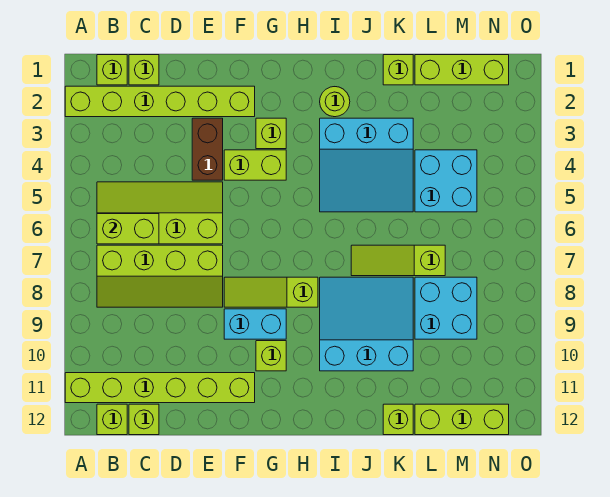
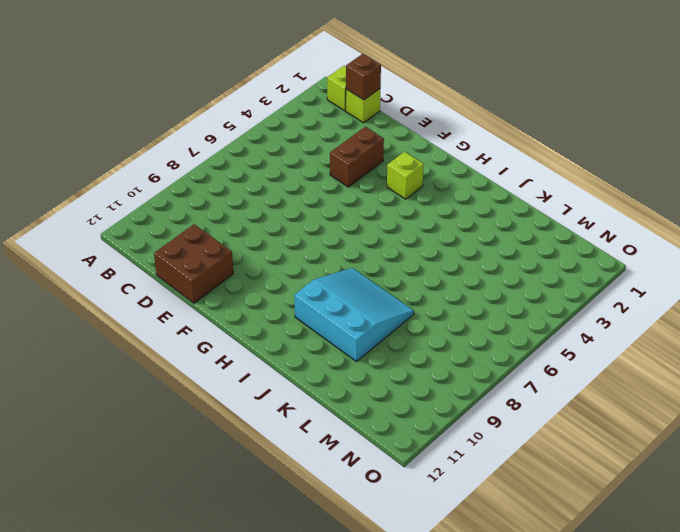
brown 1x1 brick [346,54,381,100] -> none
brown 2x2 brick [154,224,233,303] -> lime 1x6 brick [65,373,255,403]
none -> lime 1x6 brick [65,86,255,117]
none -> lime 2x4 slope [97,182,223,244]
none -> lime 2x4 slope [97,245,223,307]

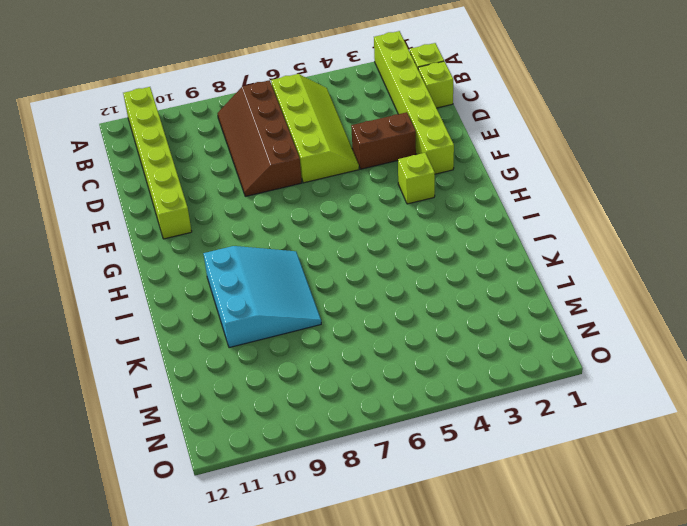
brown 2x4 slope [217,80,302,196] -> lime 2x4 slope [97,245,223,307]
none -> lime 1x1 brick [97,404,127,435]
none -> lime 1x1 brick [129,404,159,435]
none -> lime 1x2 brick [224,150,286,180]

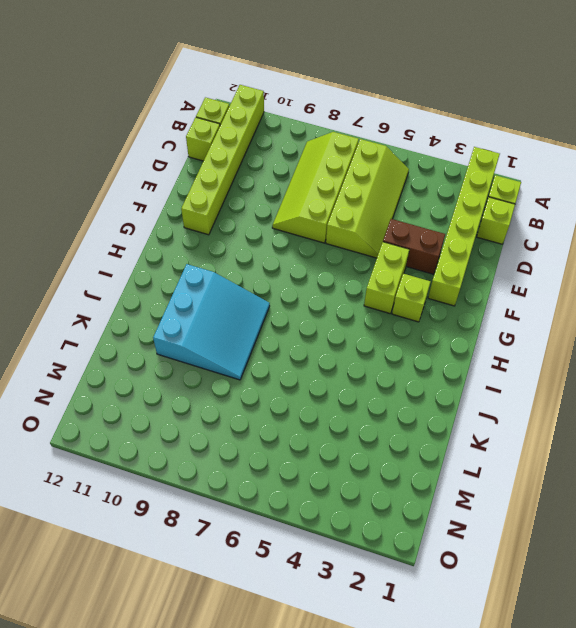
none -> lime 1x3 slope [224,277,318,307]
none -> cyan 1x2 brick [224,309,286,339]
none -> lime 1x1 brick [256,341,286,371]

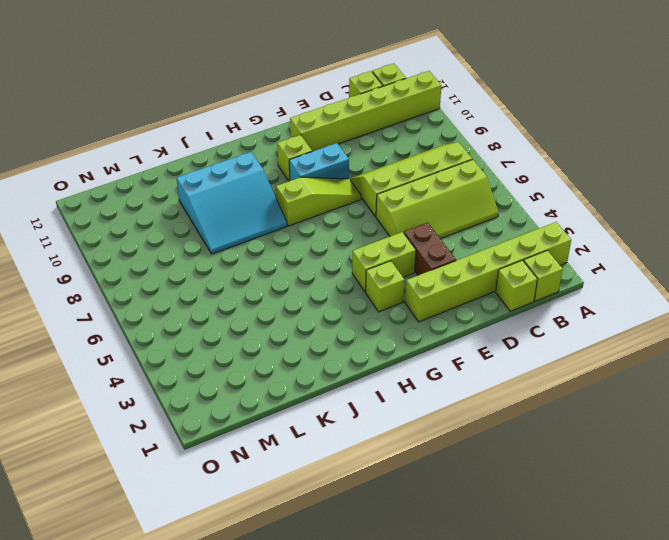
none -> lime 1x1 round brick [320,87,350,117]
none -> cyan 3x3 slope [320,118,413,212]
none -> lime 1x3 slope [351,245,445,276]

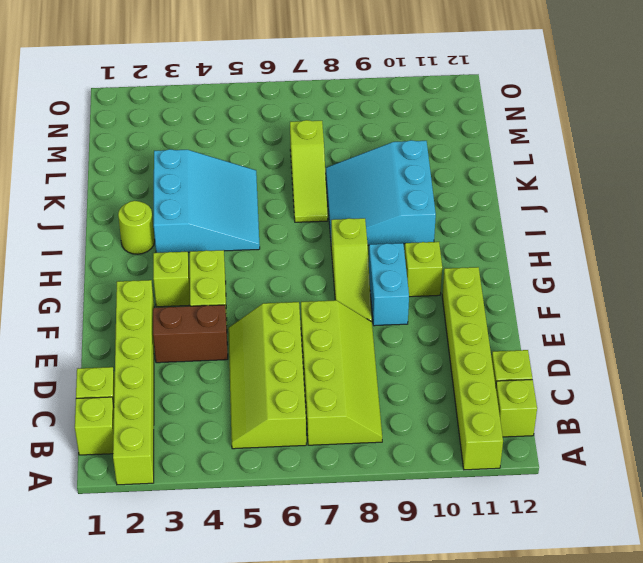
none -> lime 1x1 brick [383,55,413,85]
none -> lime 1x1 brick [383,404,413,435]
none -> lime 1x3 brick [415,55,509,85]

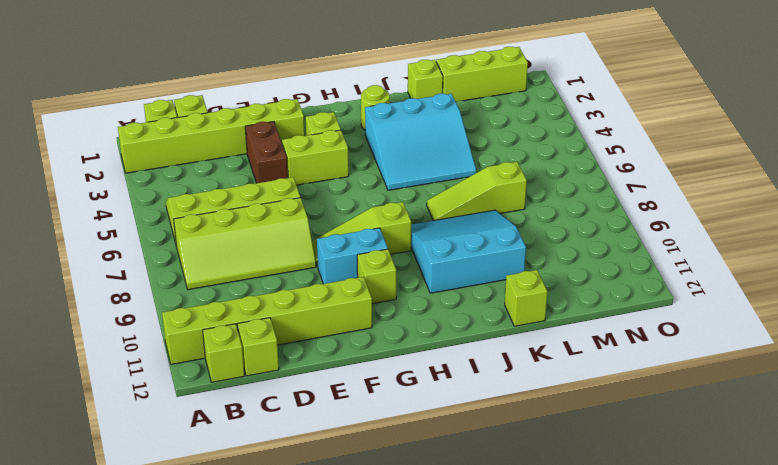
none -> cyan 2x2 brick [415,150,477,212]
none -> cyan 2x2 brick [415,277,477,339]
none -> lime 1x3 brick [415,404,509,435]

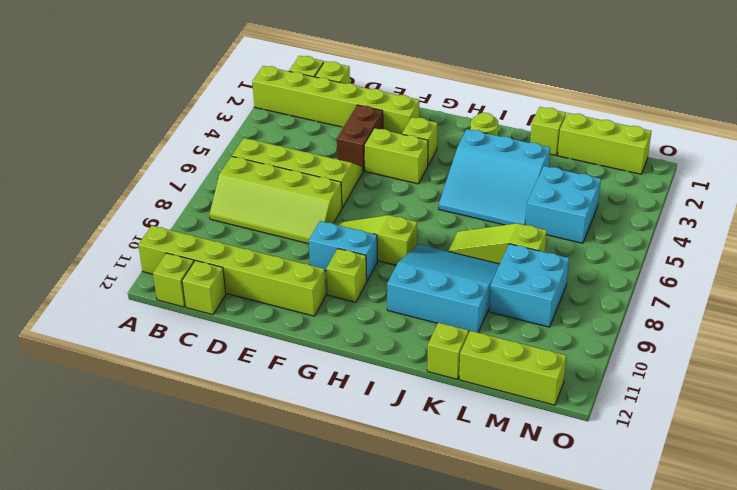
none -> lime 1x2 brick [97,214,159,244]

